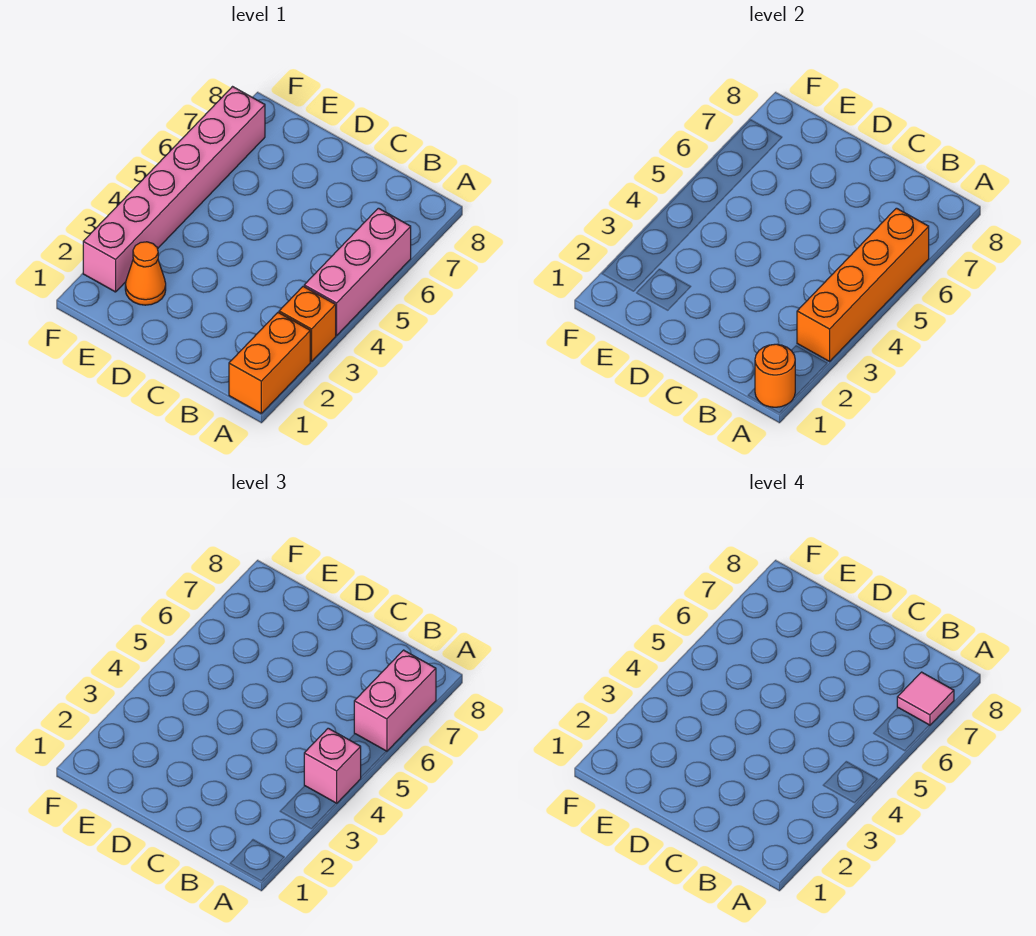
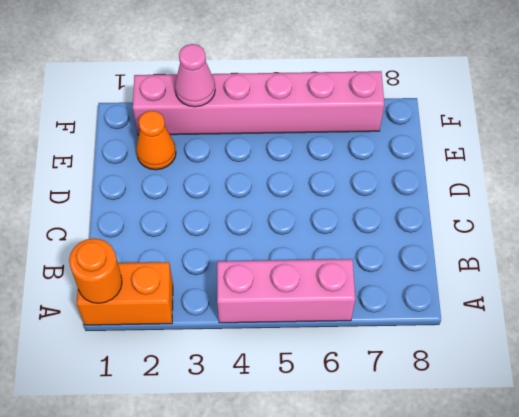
pink 1x1 cone [175,44,215,107] -> none
none -> orange 1x1 brick [279,286,336,362]
none -> orange 1x4 brick [797,208,929,362]

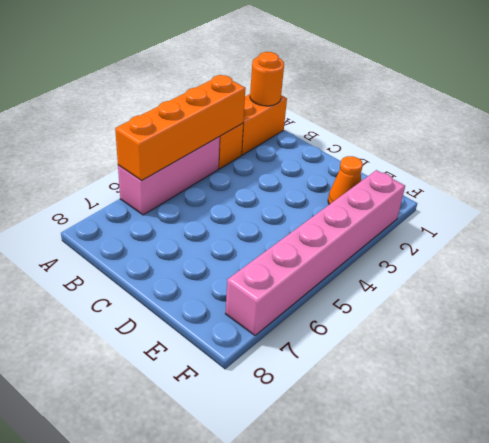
none -> pink 1x1 brick [304,728,361,803]
none -> pink 1x2 brick [354,650,436,751]

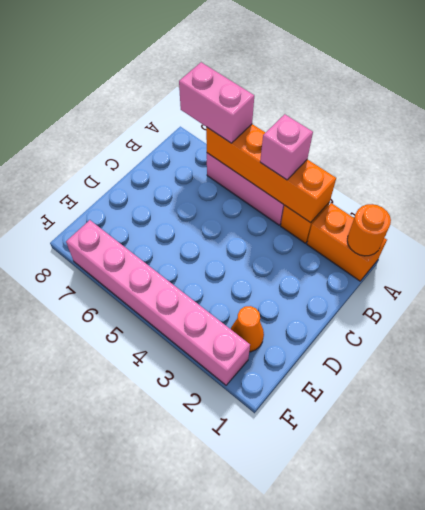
none -> pink 1x1 tile [897,672,954,725]

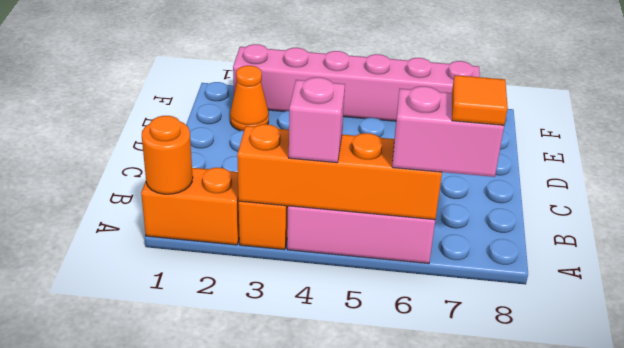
orange 1x1 tile [452,75,508,125] -> pink 1x1 tile [897,672,954,725]

